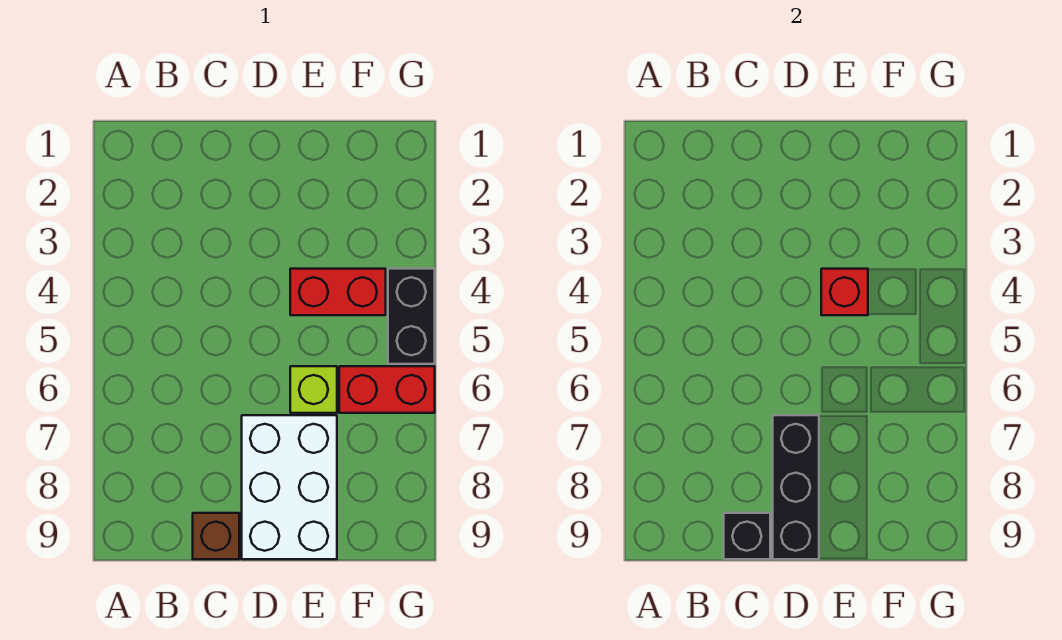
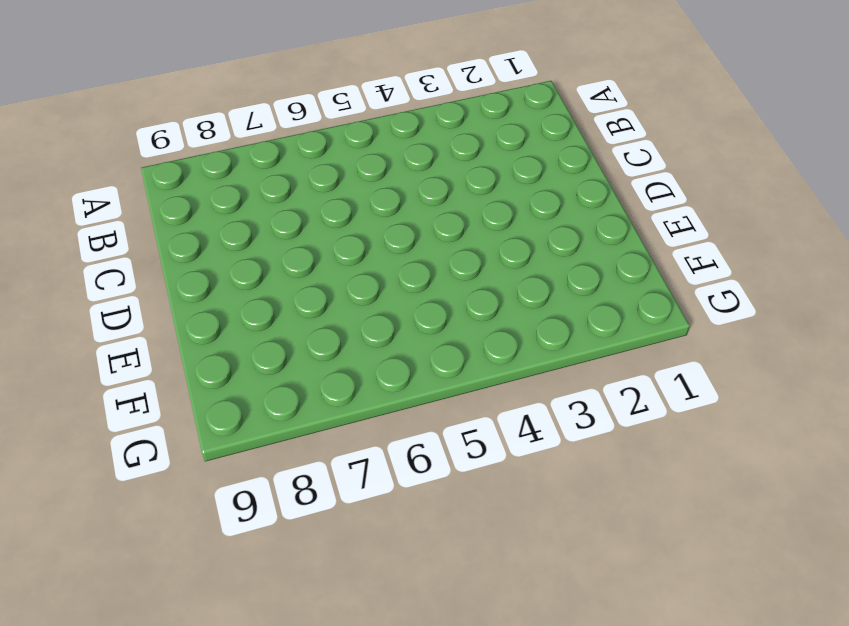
none -> brown 1x1 brick [193,513,239,559]
none -> white 2x3 brick [242,415,337,559]

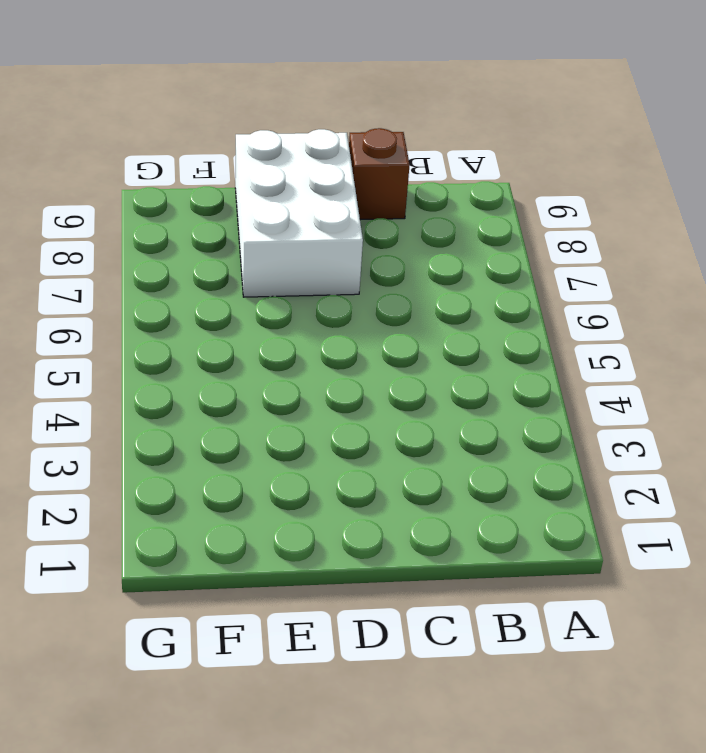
none -> red 1x2 brick [290,269,386,315]
none -> lime 1x1 brick [290,366,337,413]

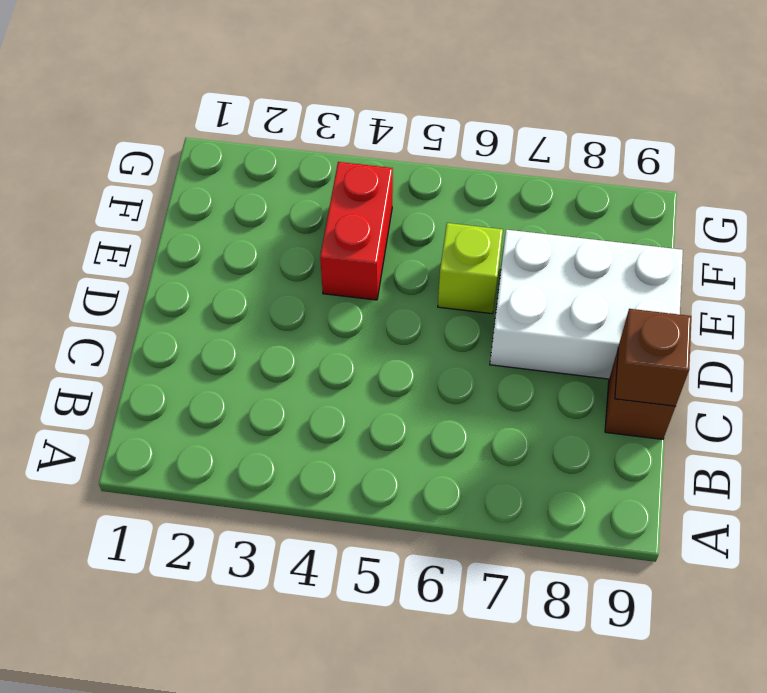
brown 1x1 brick [615,309,691,406] -> black 1x1 brick [724,513,770,559]
none -> red 1x2 brick [339,366,435,413]
none -> black 1x2 brick [388,269,435,364]

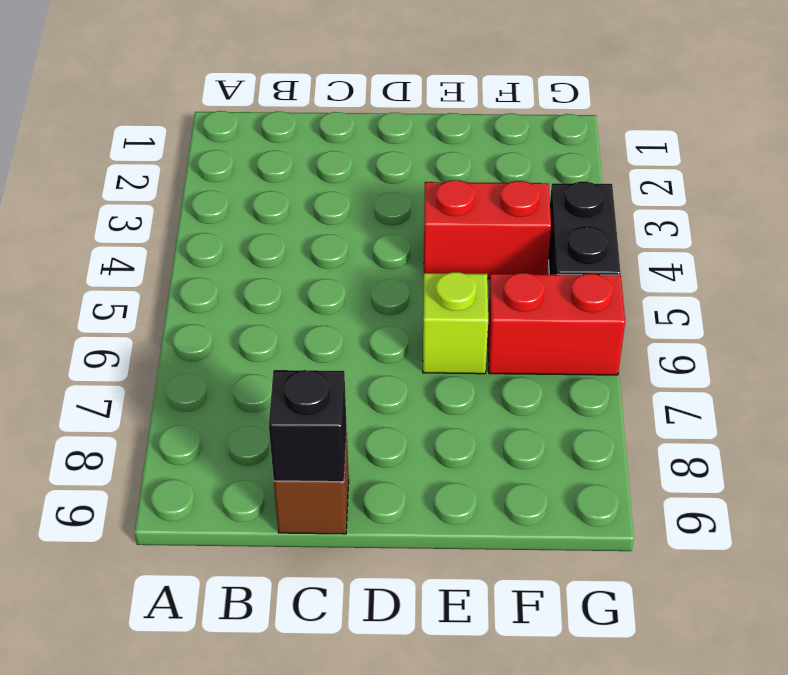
none -> white 2x3 brick [242,415,337,559]
none -> black 1x3 brick [773,415,819,559]

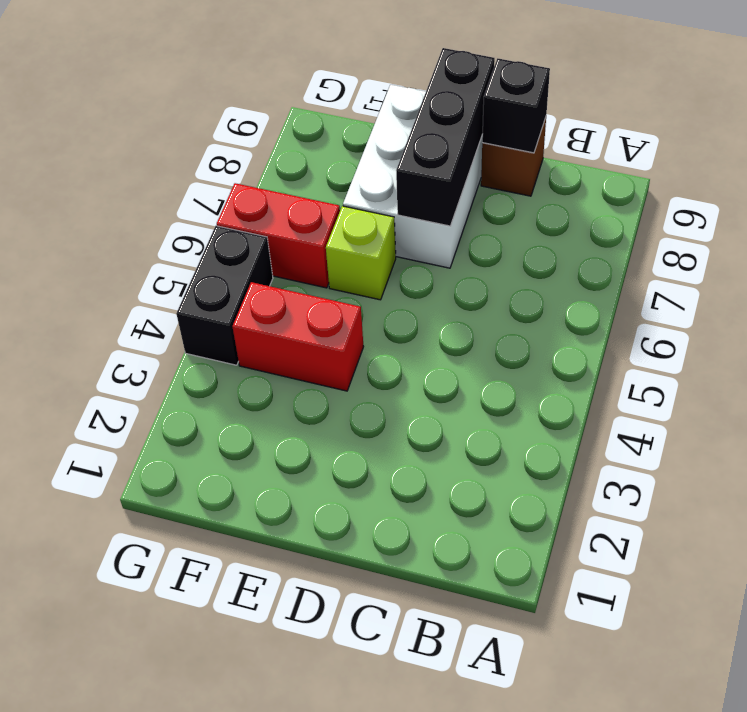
none -> red 1x1 brick [821,269,868,315]

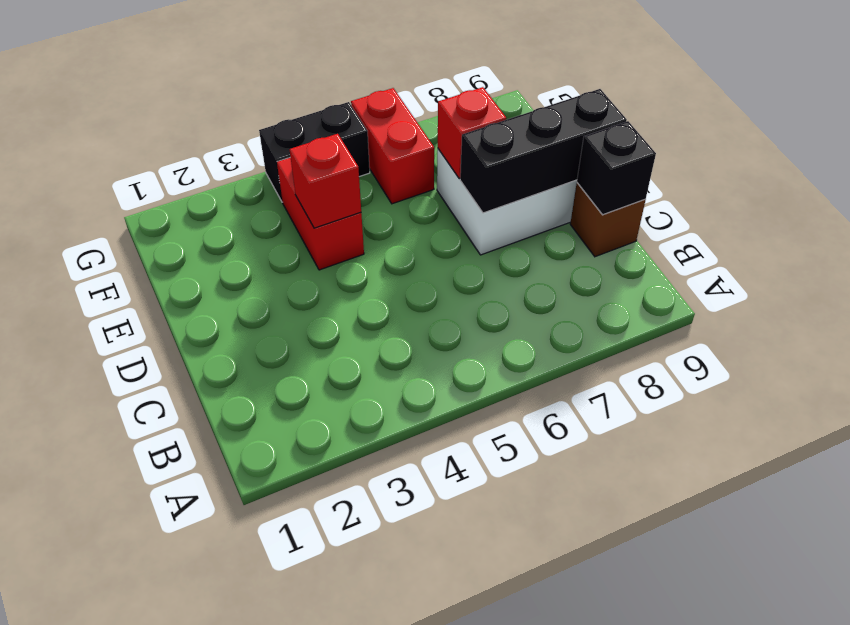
red 1x1 brick [438,87,506,179] -> none
none -> lime 1x1 brick [290,366,337,413]

